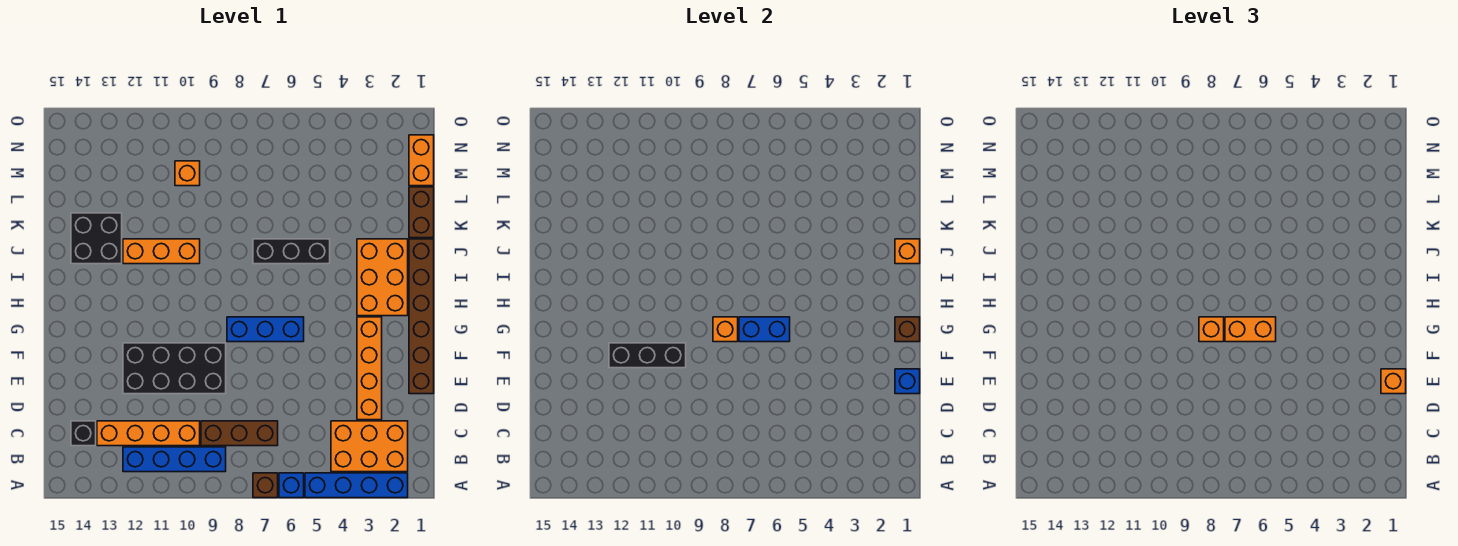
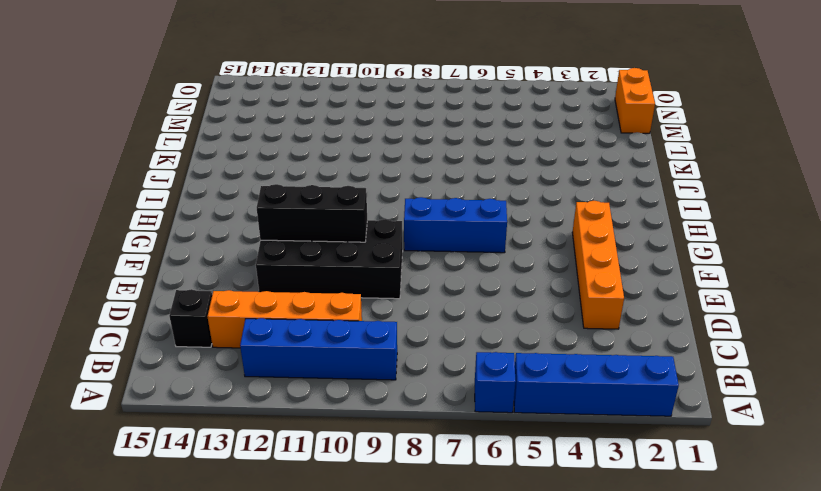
none -> brown 1x1 brick [253,473,278,498]
none -> orange 2x3 brick [331,421,408,472]
none -> brown 1x3 brick [201,421,278,446]

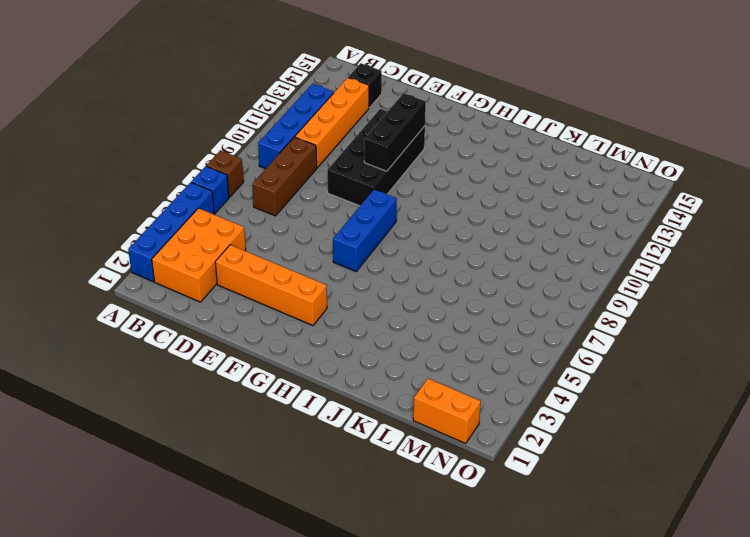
none -> brown 1x6 brick [409,239,434,394]
none -> orange 2x3 brick [357,239,408,316]
none -> black 1x3 brick [253,239,330,264]

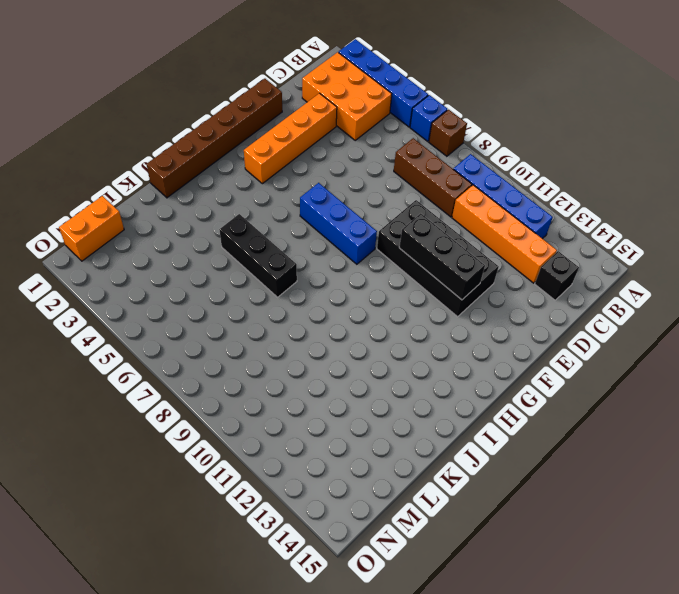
none -> orange 2x3 brick [357,239,408,316]
none -> orange 1x3 brick [123,239,200,264]
none -> black 2x2 brick [71,213,122,264]

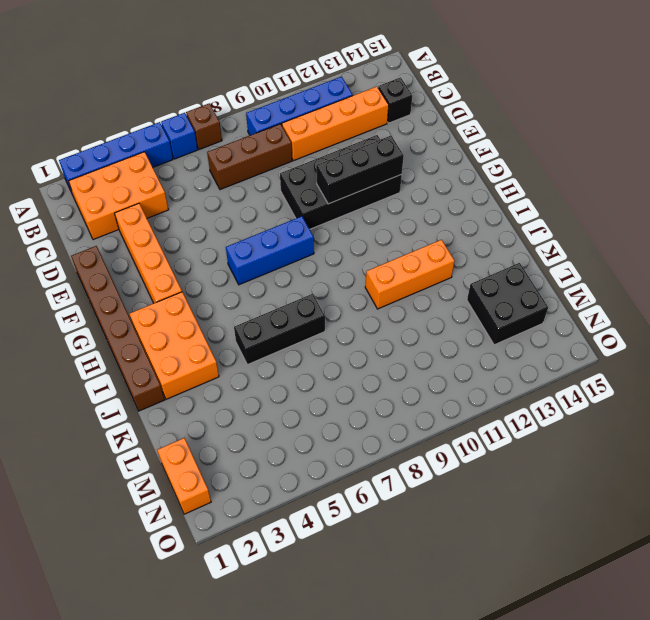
black 2x2 brick [467,263,548,345] -> black 2x2 brick moved to [71,213,122,264]
none -> brown 1x2 brick [409,187,434,238]
none -> orange 1x1 brick [175,161,200,186]
none -> blue 1x1 brick [895,369,920,394]

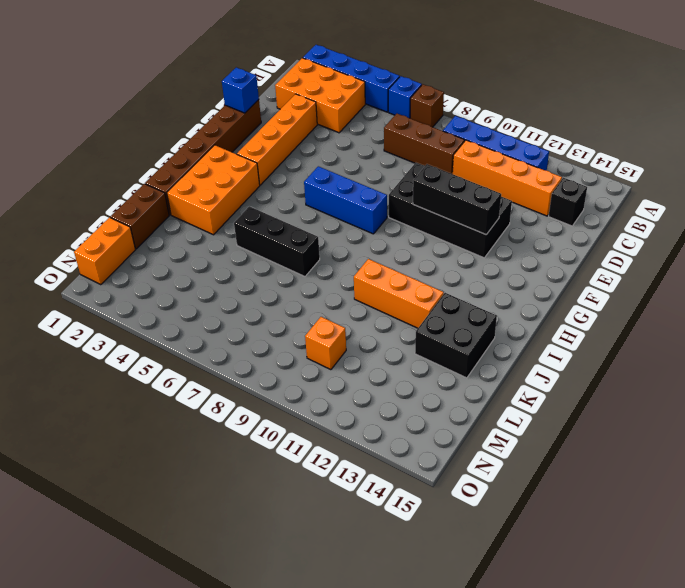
none -> brown 1x1 brick [895,317,920,342]
none -> blue 1x2 brick [739,317,790,342]
none -> orange 1x1 brick [713,317,738,342]

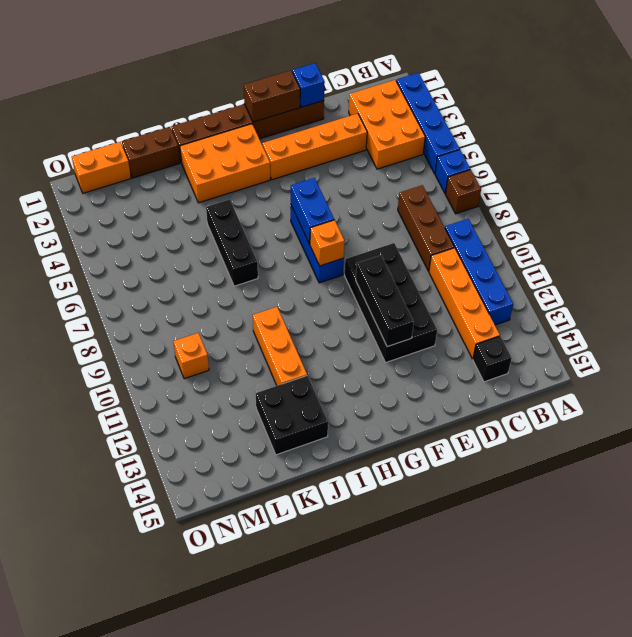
brown 1x2 brick [244,70,300,122] -> brown 1x1 brick [895,317,920,342]
none -> orange 1x1 brick [895,239,920,264]
none -> orange 1x1 brick [1381,369,1406,394]
none -> orange 1x2 brick [1225,317,1276,342]

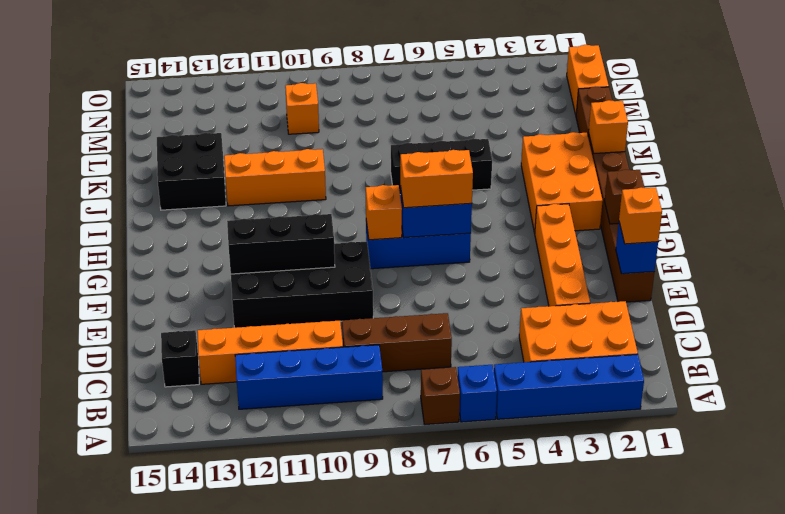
none -> orange 1x1 brick [1199,317,1224,342]

